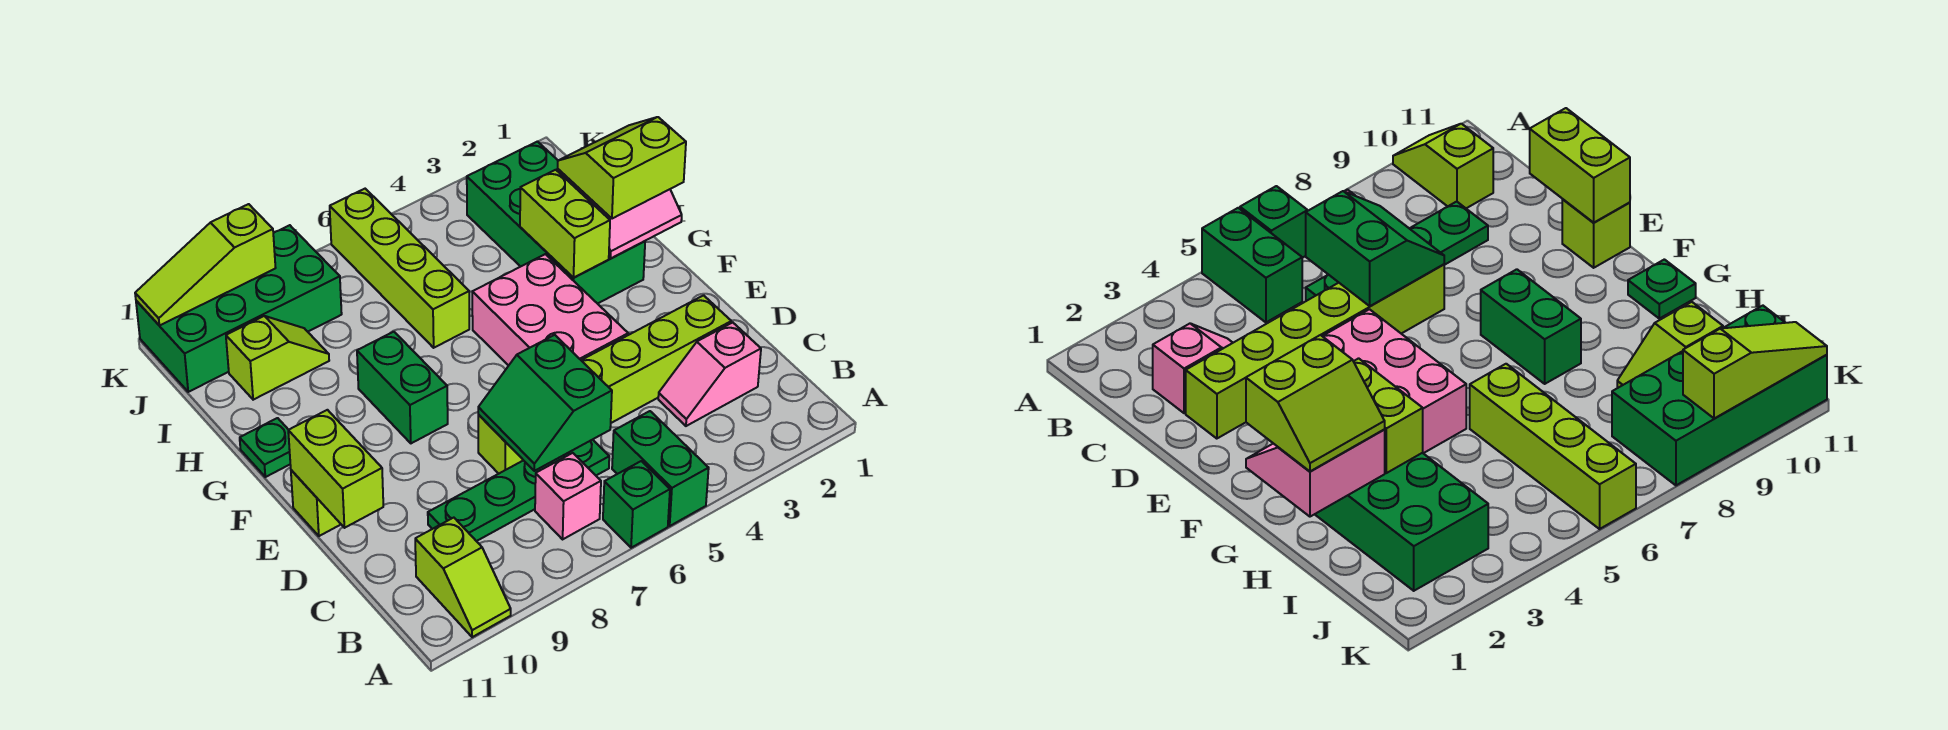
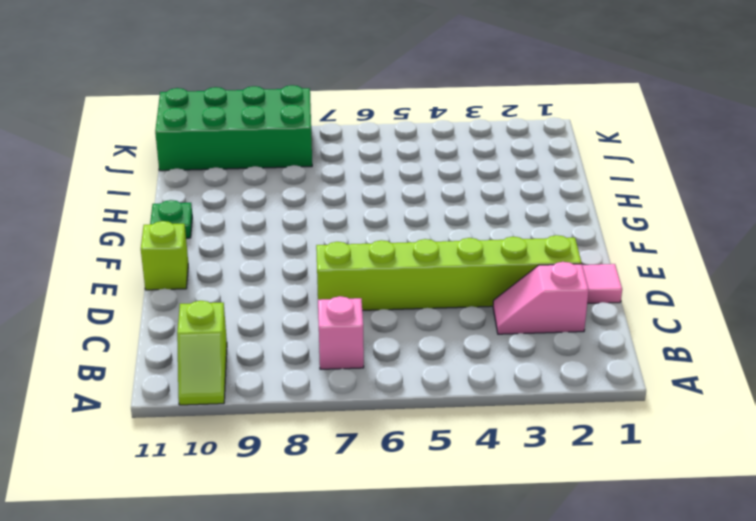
pink 1x1 tile [582,264,622,303] -> none
none -> green 1x2 brick [612,411,709,526]
none -> green 1x1 brick [603,461,670,548]
none -> green 1x4 plate [428,440,609,541]

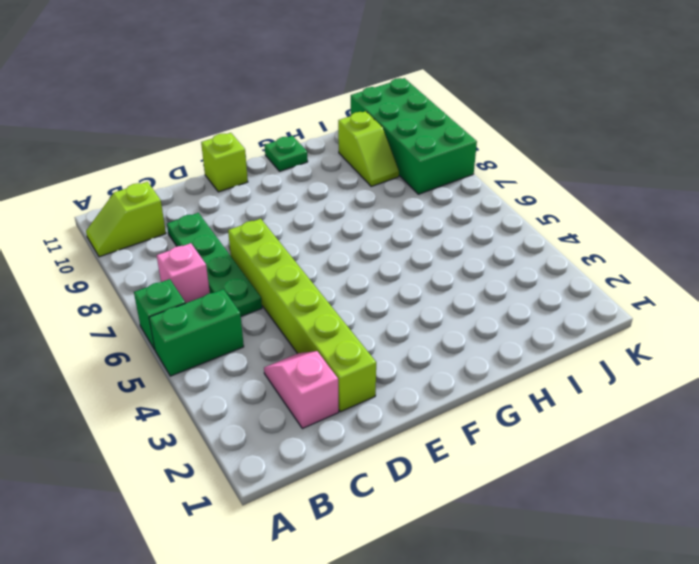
none -> pink 2x3 brick [472,254,628,366]
none -> green 1x2 brick [357,332,448,443]
none -> green 2x4 brick [467,142,645,304]

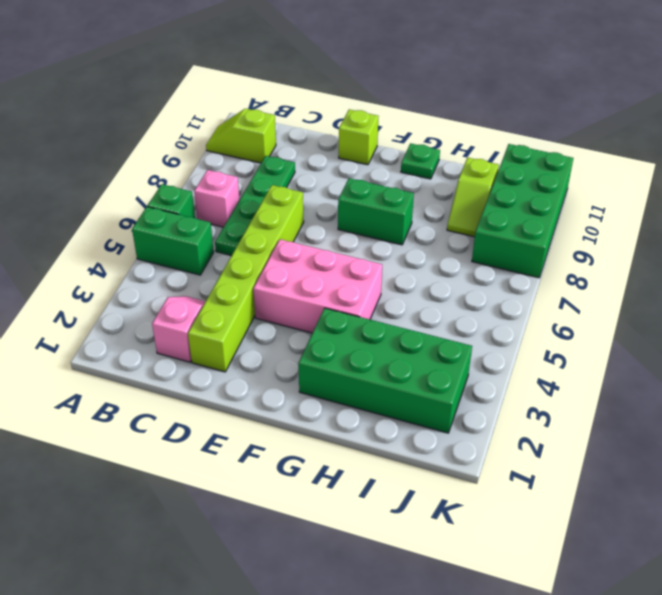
none -> lime 1x4 brick [330,189,469,348]
none -> green 2x2 slope [478,335,612,471]
none -> lime 1x2 brick [288,410,383,528]

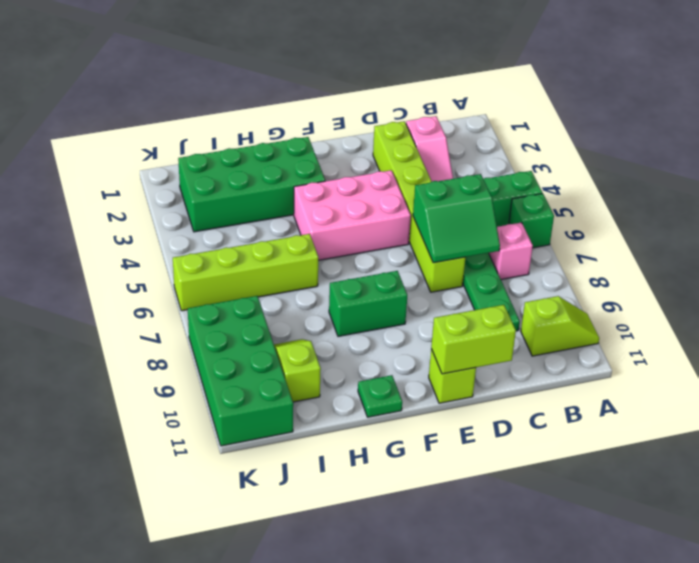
none -> pink 2x2 slope [557,169,682,259]
none -> lime 1x2 brick [520,170,610,277]
none -> lime 1x3 slope [135,204,276,326]

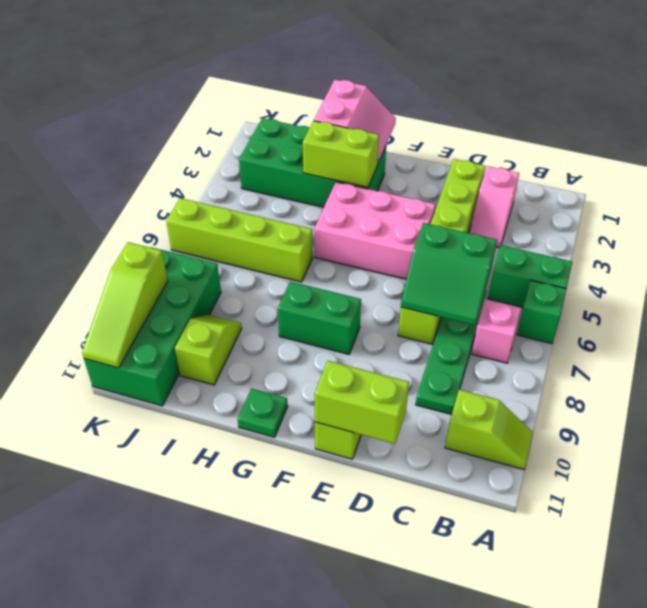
none -> lime 2x2 slope [558,117,686,219]

